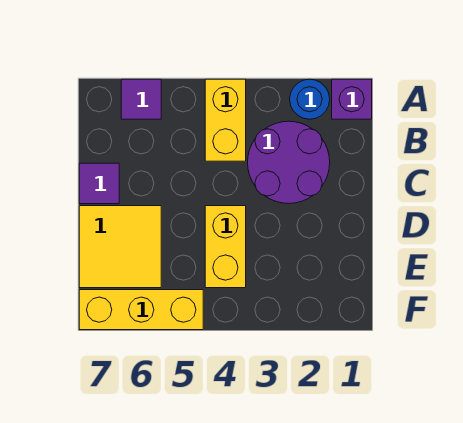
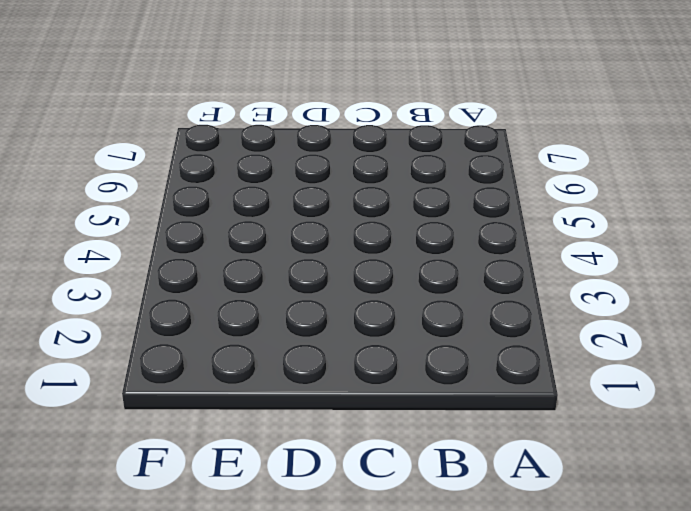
none -> purple 1x1 brick [332,79,372,119]
none -> blue 1x1 round brick [290,79,330,119]

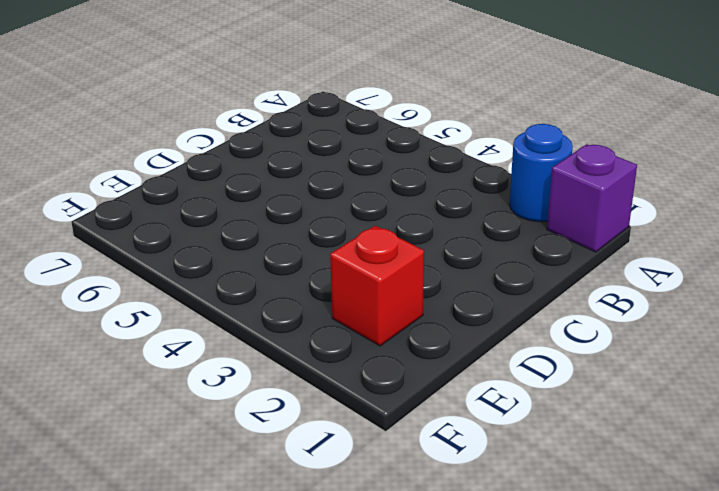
red 1x1 brick [330,226,424,346] -> none
none -> yellow 1x2 brick [205,79,246,161]
none -> purple 1x1 tile [121,79,161,119]

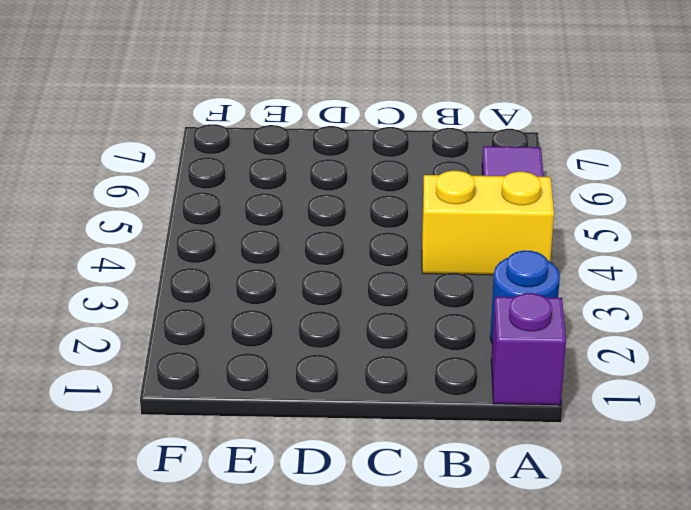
none -> purple 2x2 round brick [248,121,330,204]
none -> purple 1x1 tile [79,163,119,204]

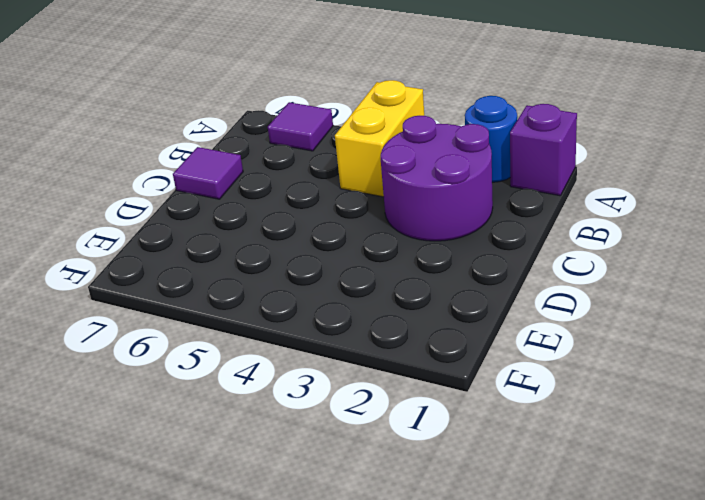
none -> yellow 1x2 brick [205,206,246,288]
none -> yellow 2x2 tile [79,206,161,288]

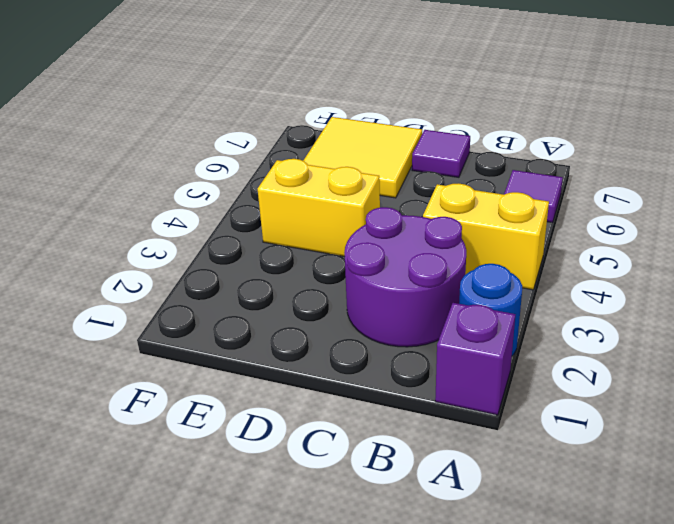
none -> yellow 1x3 brick [79,290,203,330]

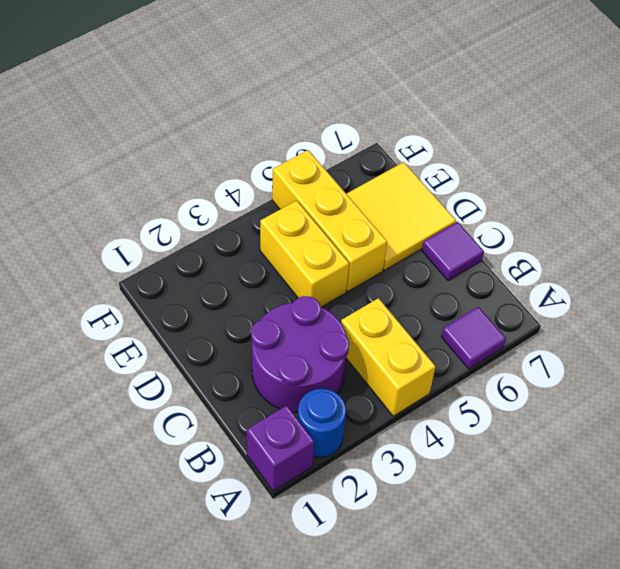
yellow 1x3 brick [272,150,387,291] -> yellow 1x3 brick turned to [79,290,203,330]

